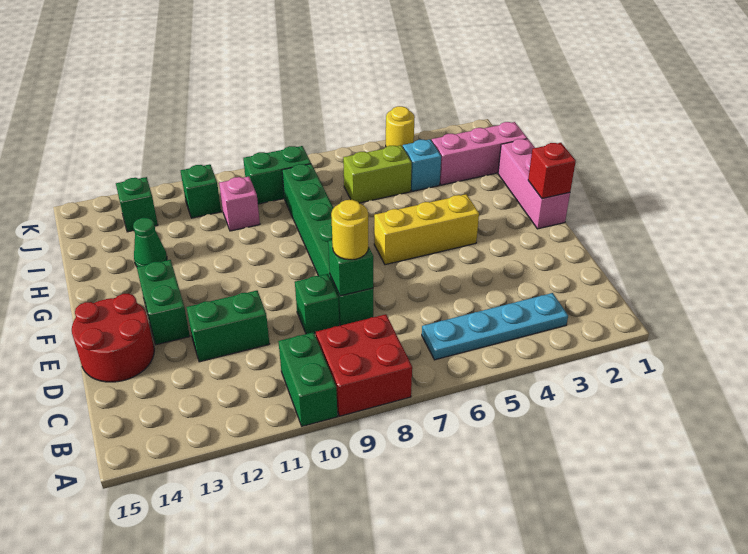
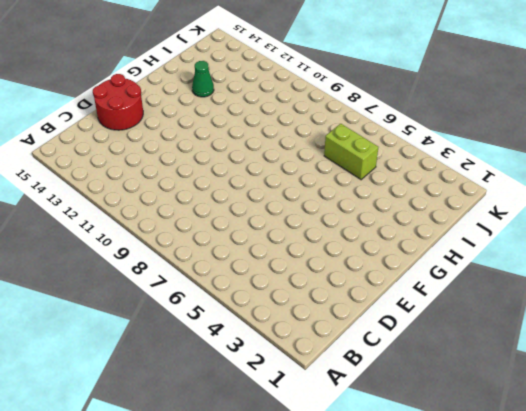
none -> red 2x2 brick [316,314,412,416]
none -> green 1x2 brick [278,332,338,426]
none -> cyan 1x4 plate [422,293,568,360]

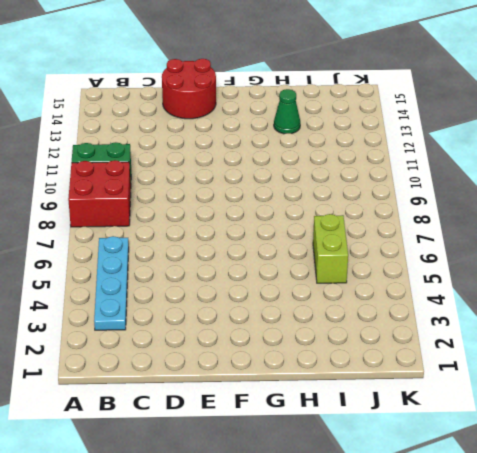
none -> green 1x6 brick [282,164,373,325]
none -> green 1x1 brick [295,274,339,334]
none -> green 1x2 brick [186,291,269,362]

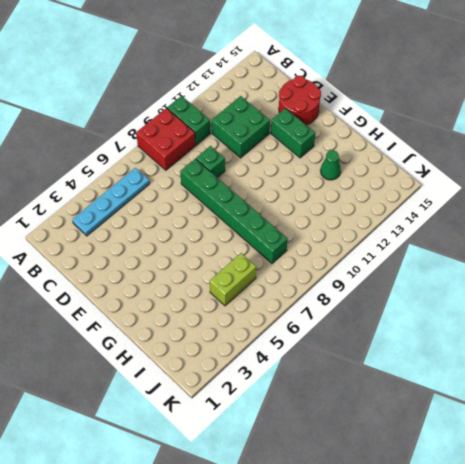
green 2x2 brick [212,96,270,158] -> green 1x2 brick [186,291,269,362]
none -> pink 1x3 brick [498,139,570,229]
none -> yellow 1x3 brick [374,194,479,265]
none -> pink 1x3 brick [432,122,527,185]

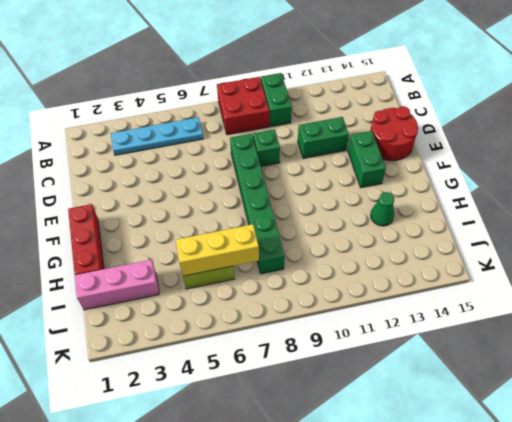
red 1x3 brick [68,204,104,275] -> pink 1x3 brick [498,139,570,229]
yellow 1x3 brick [175,224,259,276] -> yellow 1x3 brick moved to [374,194,479,265]
none -> cyan 1x1 brick [403,139,441,191]
none -> pink 1x1 brick [219,177,260,231]
none -> green 1x2 brick [243,146,311,204]

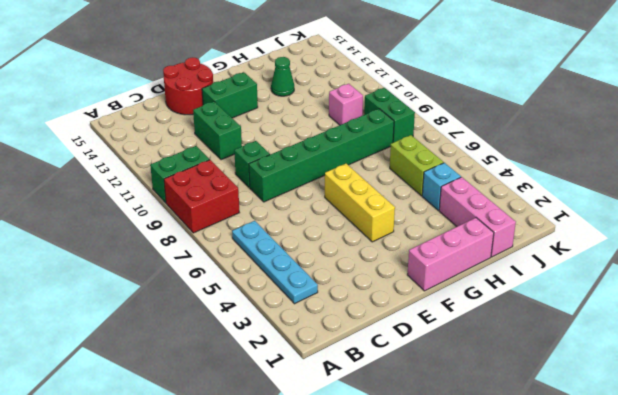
none -> green 1x1 brick [181,164,221,218]
none -> green 1x1 brick [116,177,158,232]
none -> yellow 1x1 round brick [386,106,415,147]

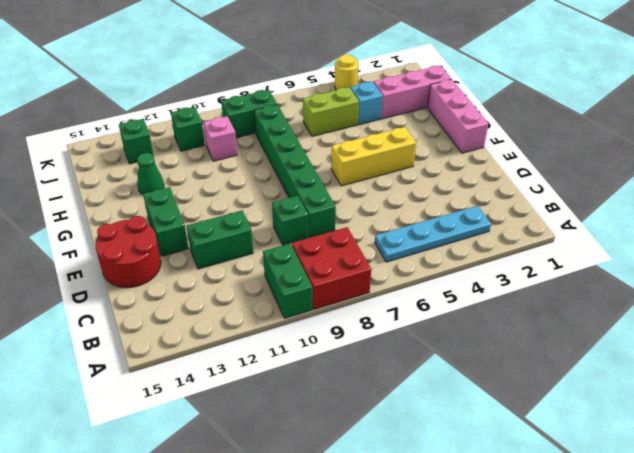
none -> green 1x1 brick [328,240,373,296]
none -> red 1x1 brick [528,143,576,199]
none -> yellow 1x1 round brick [331,200,368,260]

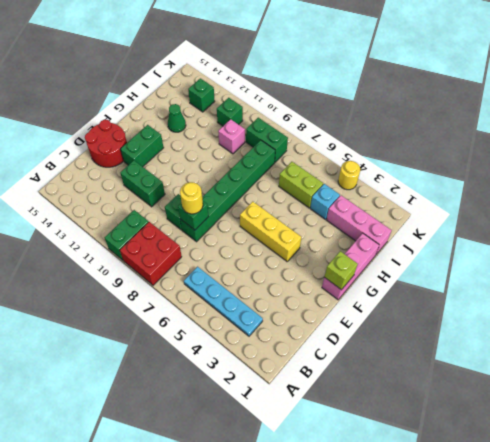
lime 1x1 brick [325,251,358,290] -> red 1x1 brick [528,143,576,199]

